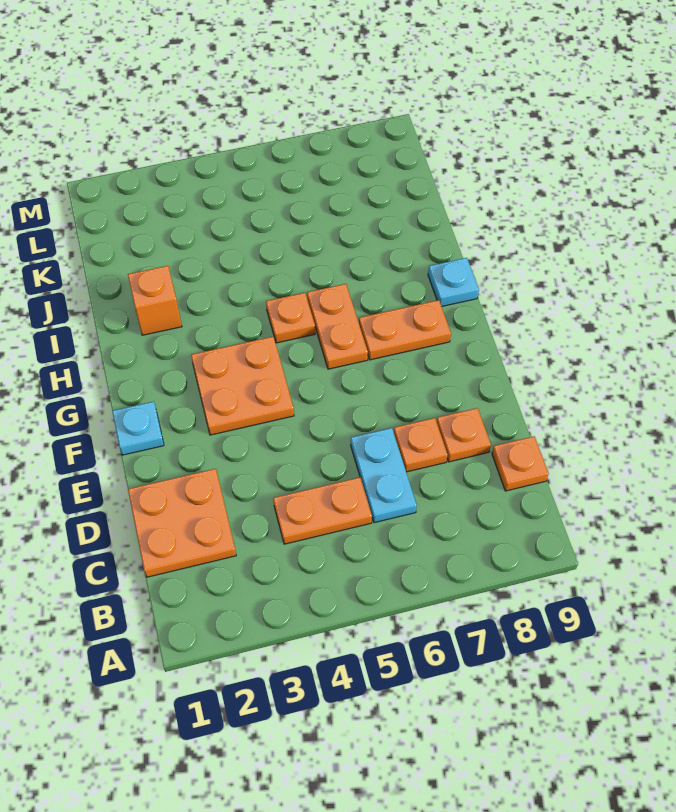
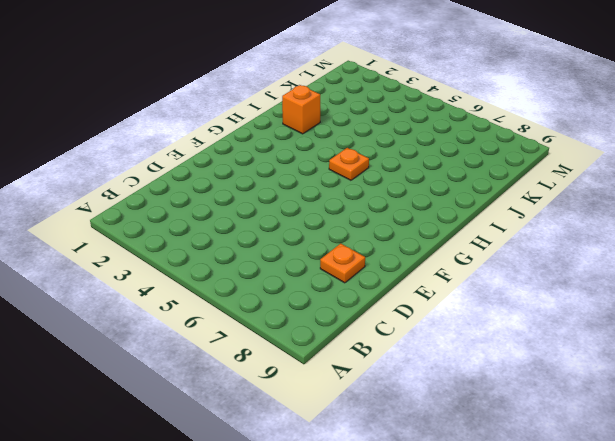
none -> orange 2x2 plate [128,469,236,577]
none -> orange 1x2 plate [273,477,372,544]
none -> cyan 1x2 plate [351,428,417,523]

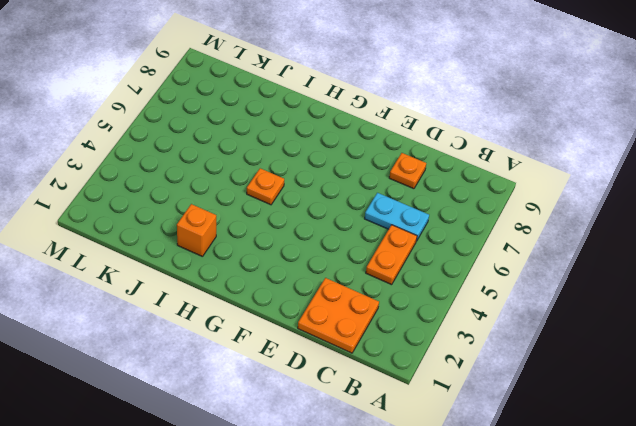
none -> orange 1x1 plate [492,436,549,491]
none -> orange 1x1 plate [394,418,447,472]
none -> cyan 1x1 plate [112,402,164,455]

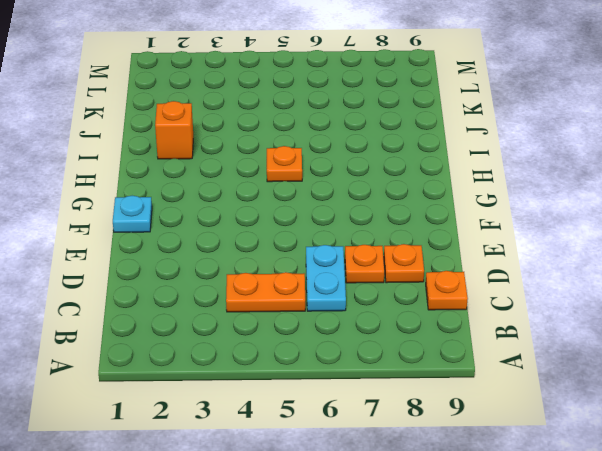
none -> orange 2x2 plate [128,469,236,577]
none -> orange 2x2 plate [191,337,294,435]
none -> orange 1x2 plate [307,284,368,369]

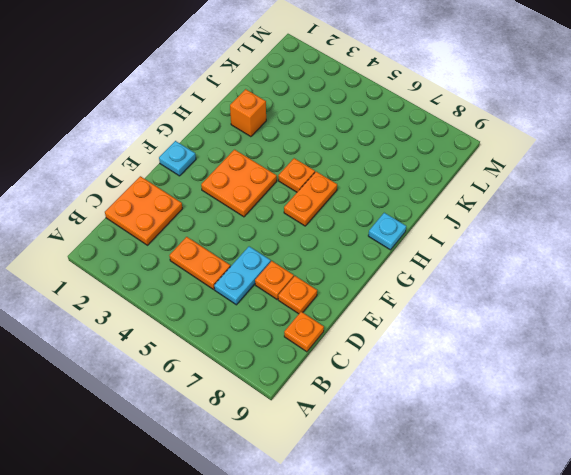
none -> orange 1x2 plate [359,300,451,360]

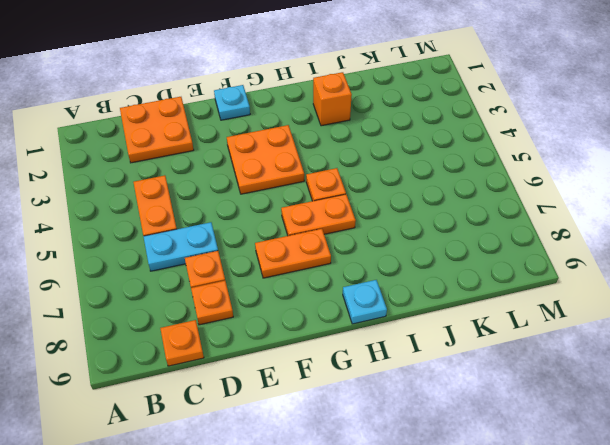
orange 1x2 plate [255,229,331,278] -> orange 1x2 plate turned to [359,300,451,360]

